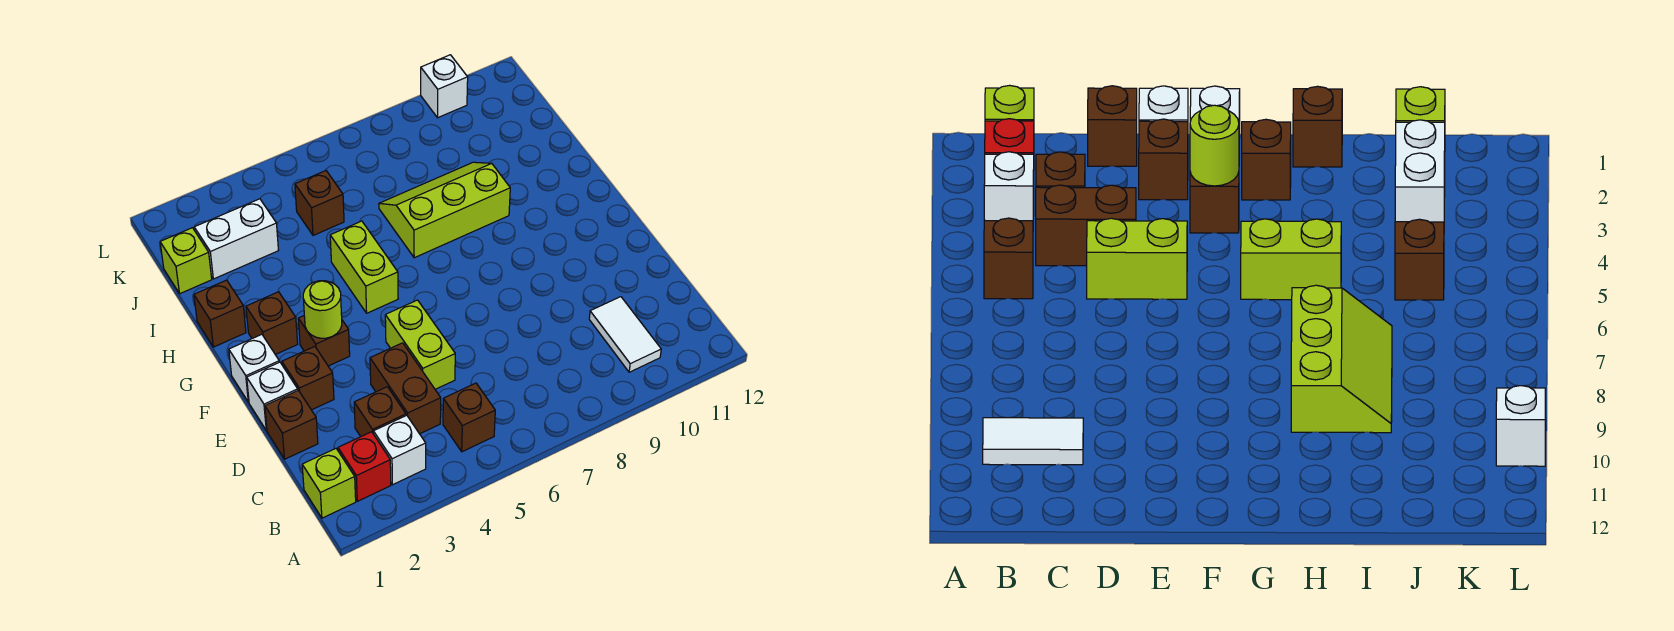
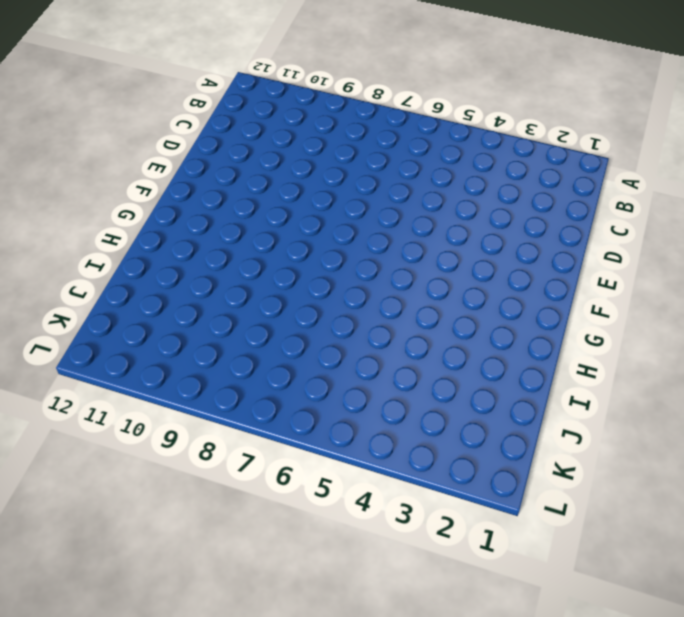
none -> lime 1x1 brick [302,449,356,518]
none -> red 1x1 brick [338,432,391,501]
none -> white 1x1 brick [373,415,426,485]

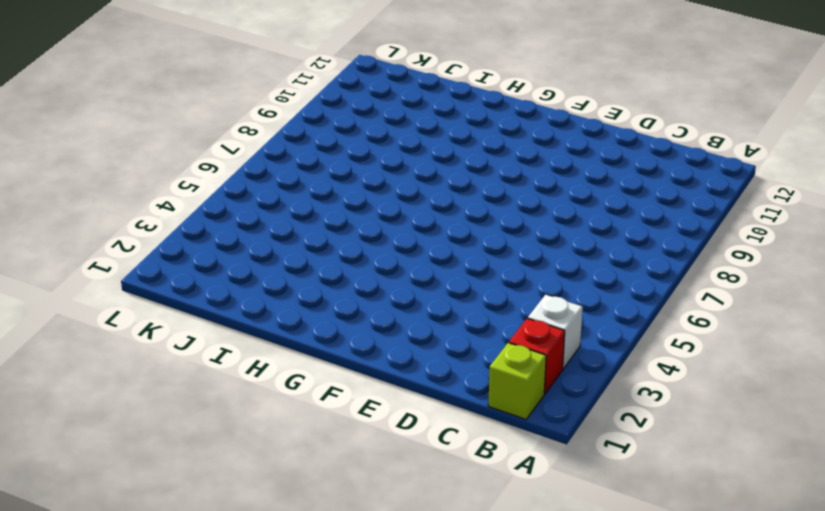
none -> brown 1x1 brick [443,383,495,452]
none -> white 1x2 tile [589,297,661,372]
none -> brown 1x1 brick [354,387,406,436]

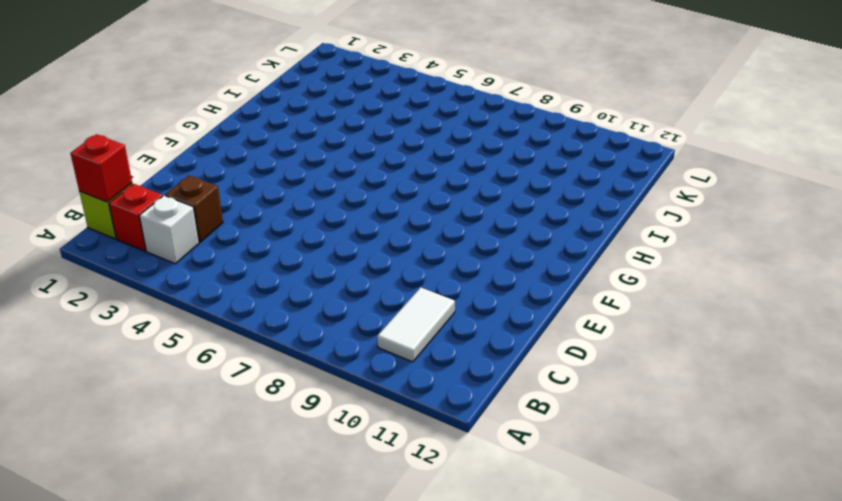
red 1x1 brick [70,134,132,202] -> none
none -> brown 1x1 brick [443,383,495,452]
none -> brown 1x2 brick [370,343,441,434]
none -> brown 1x1 brick [265,390,318,459]

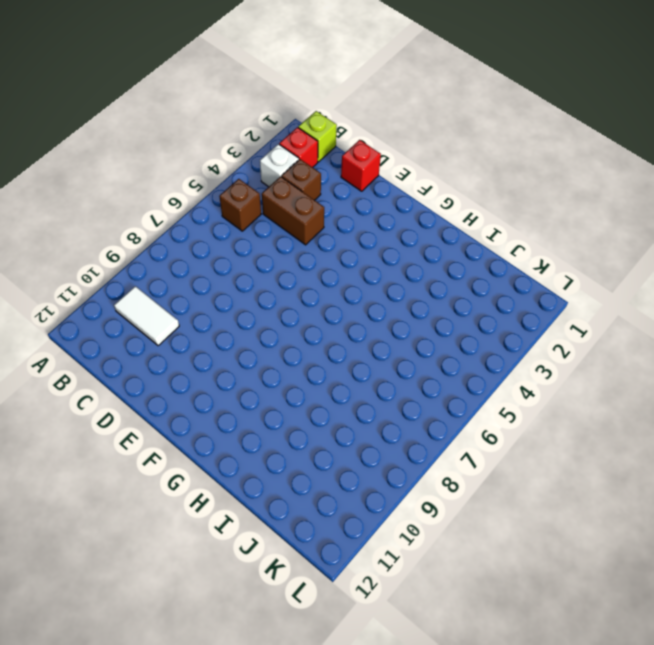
red 1x1 brick [341,140,381,191] -> brown 1x1 brick [265,390,318,459]
none -> lime 1x2 brick [385,300,455,389]
none -> white 1x1 brick [247,362,298,430]
none -> brown 1x1 brick [282,347,334,410]

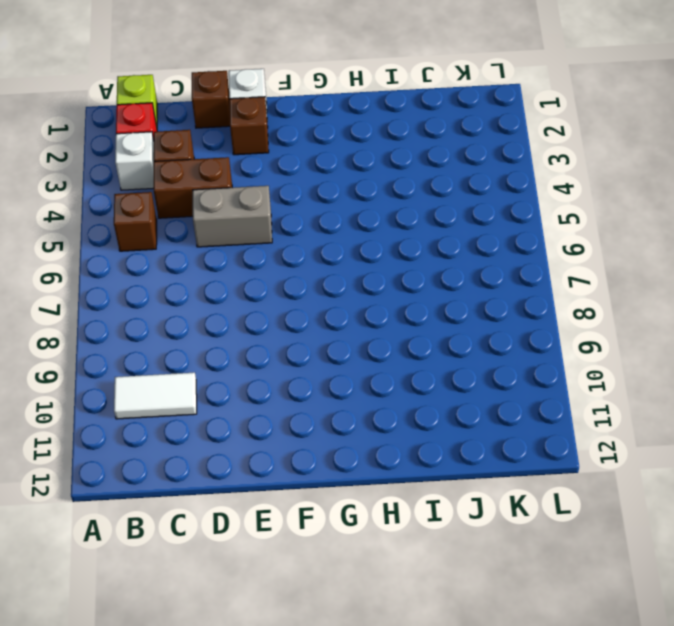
grey 1x2 brick [193,186,272,247] -> lime 1x2 brick [385,300,455,389]
none -> white 1x1 brick [229,334,279,402]
none -> brown 1x1 brick [298,316,350,366]
none -> brown 1x1 brick [246,292,298,355]

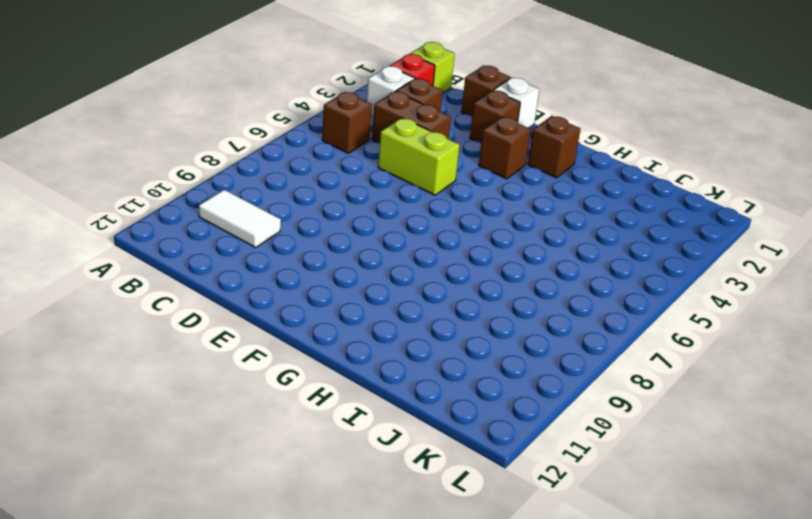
none -> white 1x1 brick [229,334,279,402]
none -> lime 1x2 brick [330,221,398,313]
none -> brown 1x1 brick [194,280,246,347]

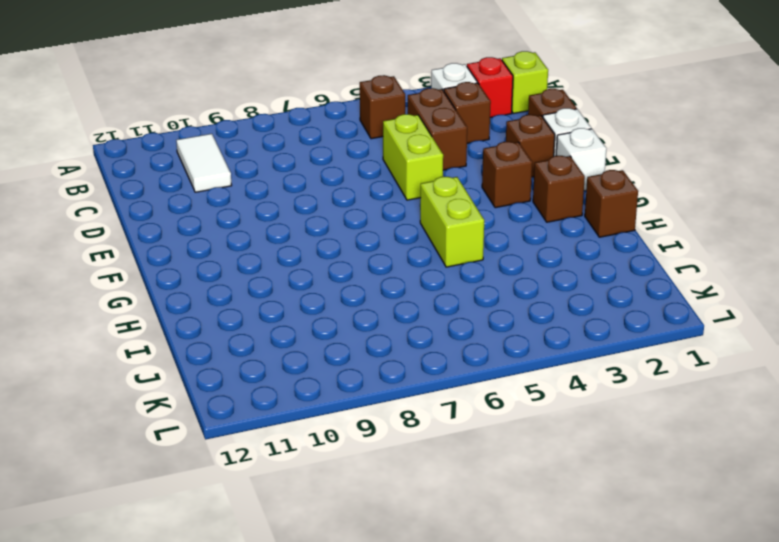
none -> lime 2x3 slope [379,162,510,258]
none -> lime 1x1 brick [160,228,212,294]
none -> white 1x2 brick [194,199,279,279]

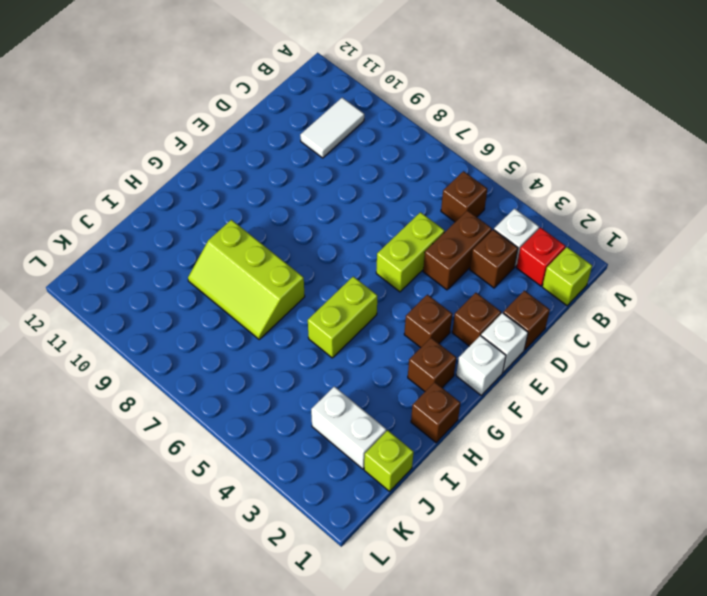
none -> brown 1x1 brick [295,171,344,235]
none -> white 1x1 brick [421,55,468,118]
none -> lime 1x1 round brick [303,281,342,338]

